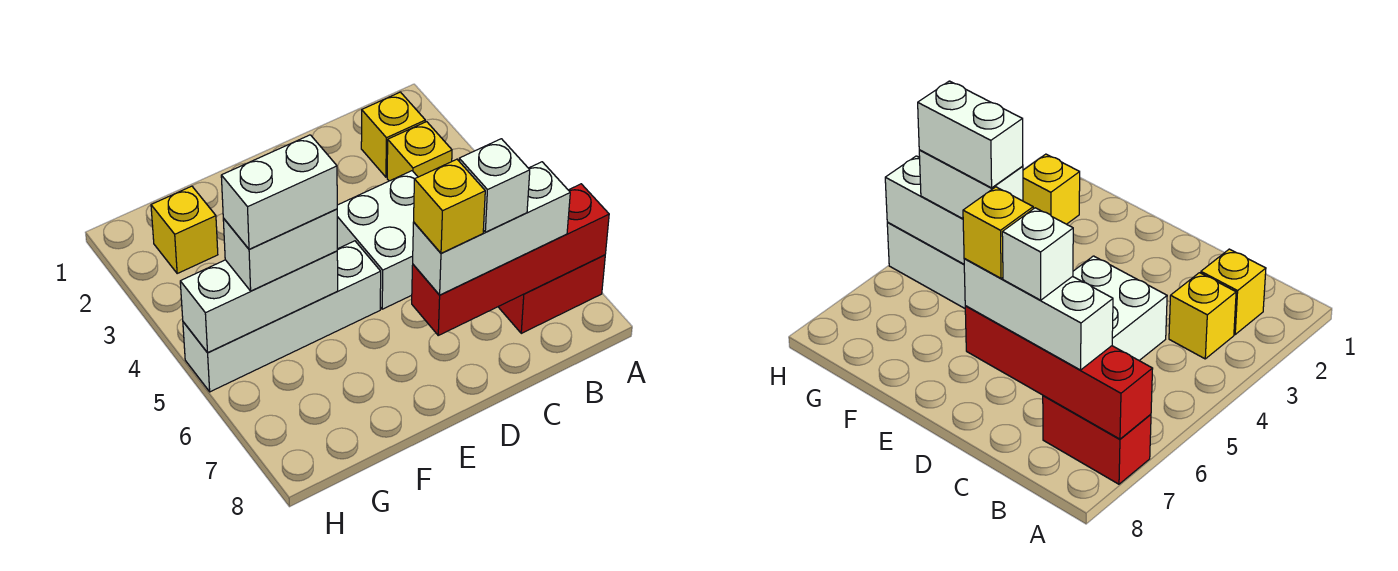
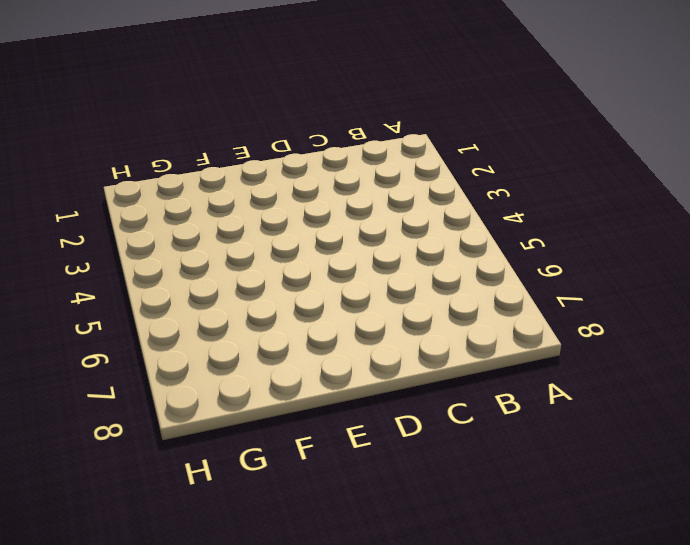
none -> red 1x2 brick [498,255,605,333]
none -> yellow 1x1 brick [361,92,425,177]
none -> yellow 1x1 brick [387,122,452,181]

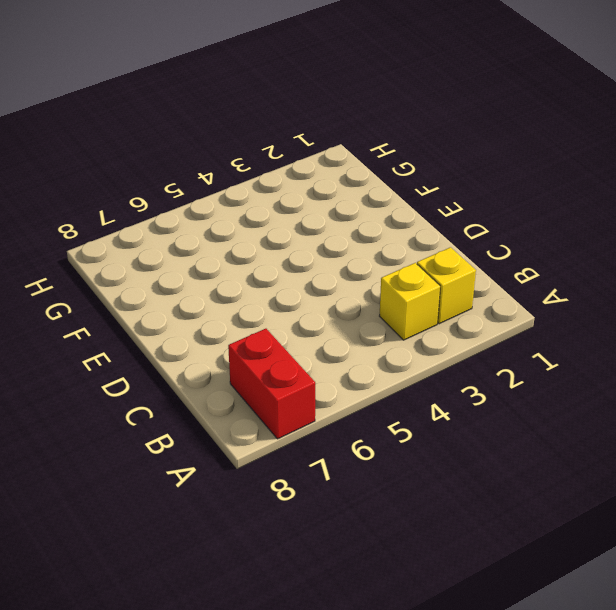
none -> white 2x2 brick [337,171,418,309]
none -> white 1x4 brick [183,241,381,392]
none -> yellow 1x1 brick [151,186,218,273]

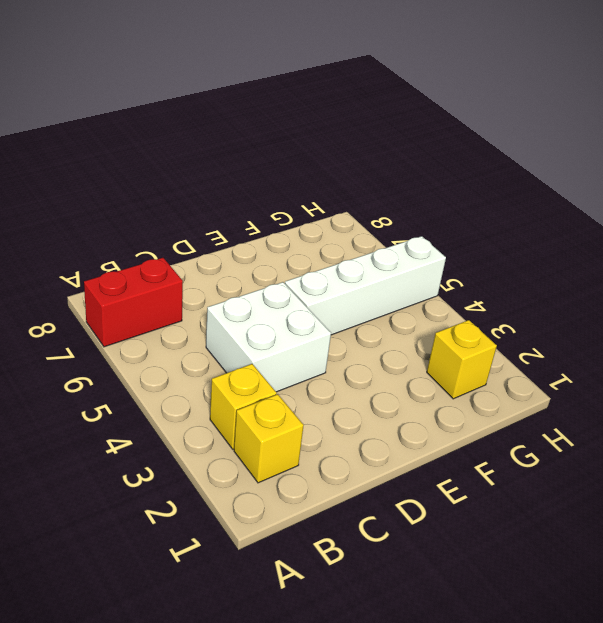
none -> red 1x4 brick [412,184,609,335]
none -> white 1x3 brick [180,251,338,353]
none -> white 1x3 brick [413,162,570,295]

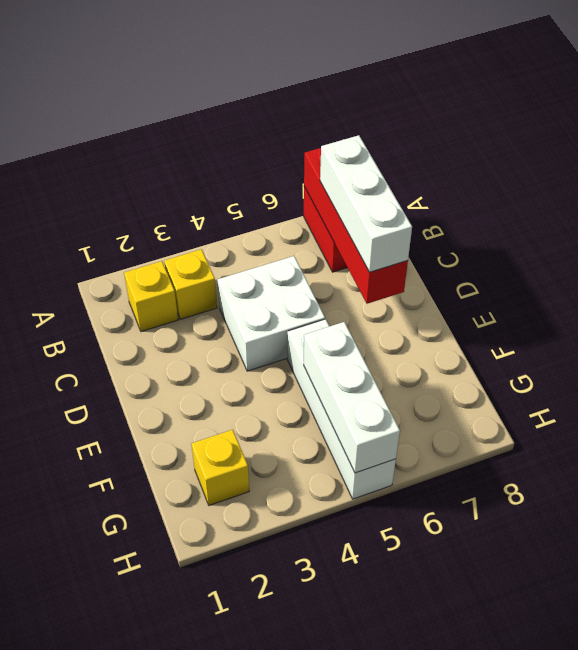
none -> white 1x2 brick [223,209,337,291]
none -> white 1x1 brick [459,139,530,232]
none -> yellow 1x1 brick [414,159,485,253]

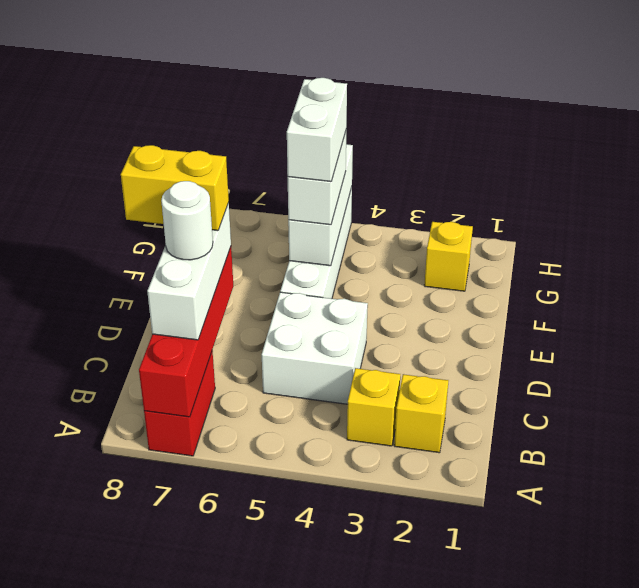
white 1x1 round brick [161,181,213,260] -> white 1x1 brick [459,139,530,232]
yellow 1x2 brick [121,145,229,231] -> yellow 1x1 brick [414,159,485,253]

